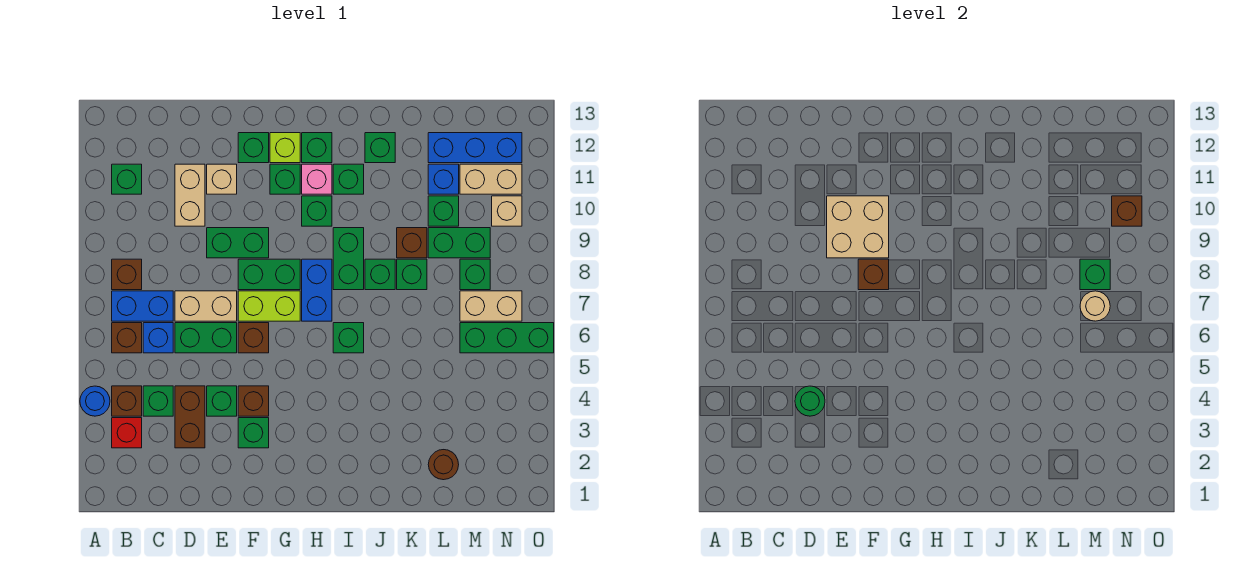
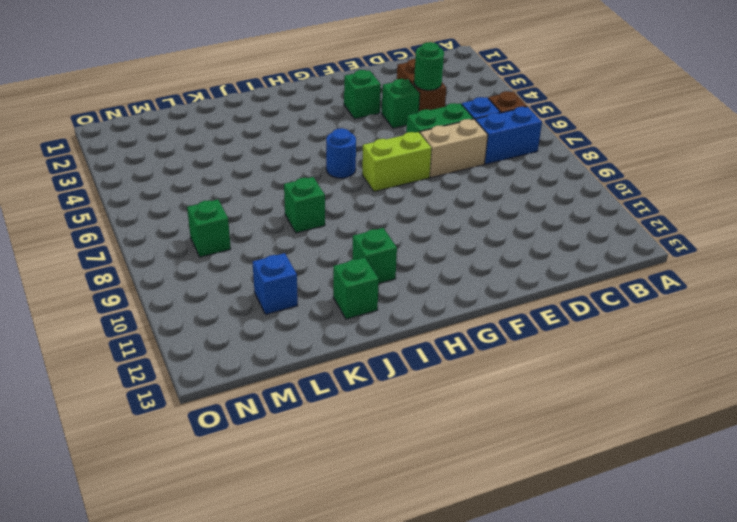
blue 1x1 round brick [326,128,356,178] -> blue 1x1 round brick moved to [80,386,110,416]
none -> red 1x1 brick [112,418,142,448]
none -> brown 1x1 brick [112,386,142,416]
none -> brown 1x1 brick [112,259,142,290]
none -> green 1x1 brick [112,164,142,194]

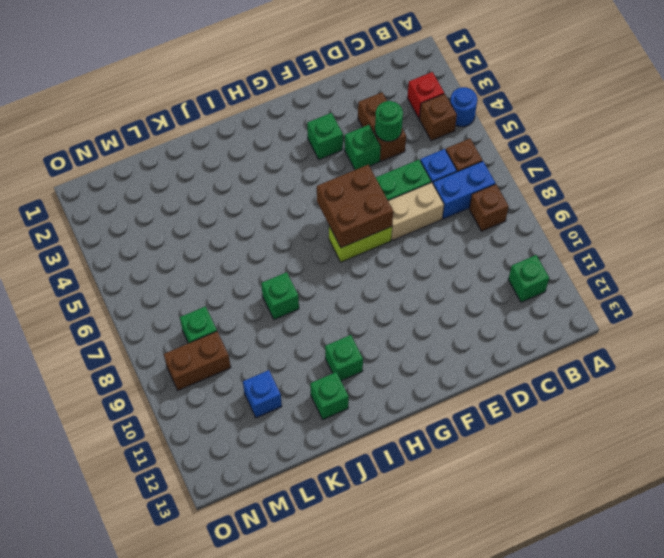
brown 2x2 brick [317,165,393,248] -> none
brown 1x2 brick [164,332,231,390] -> green 1x2 brick [428,228,490,258]
none -> green 1x1 brick [143,386,173,416]
none -> tan 1x2 brick [175,164,205,226]
none -> green 1x2 brick [207,228,269,258]
none -> tan 1x1 brick [207,164,237,194]

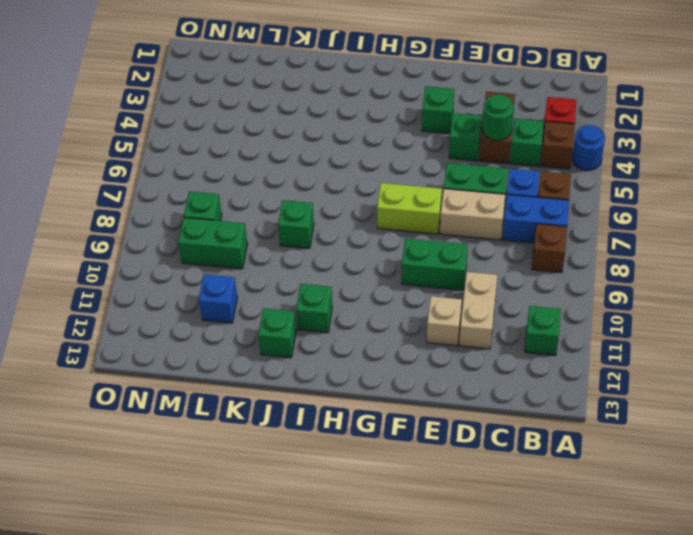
none -> brown 1x1 brick [238,386,269,416]
none -> brown 1x1 brick [238,323,269,353]
none -> green 1x2 brick [238,259,300,290]
none -> green 1x1 brick [238,133,269,163]

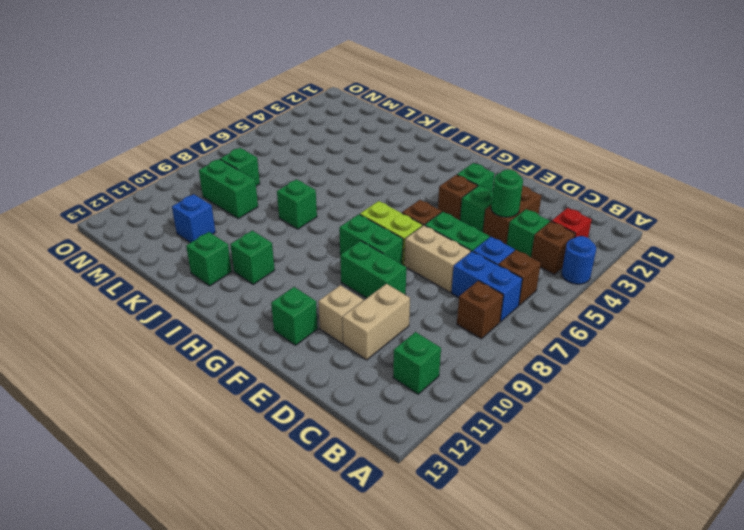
none -> green 1x1 brick [270,164,300,194]
none -> lime 1x1 brick [270,133,300,163]
none -> blue 1x2 brick [302,259,332,321]
none -> green 1x1 brick [302,196,332,226]

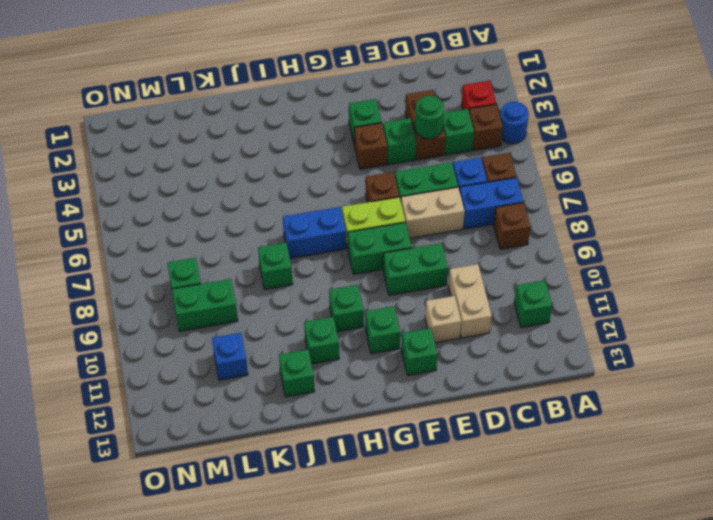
blue 1x2 brick [283,207,346,259] -> blue 1x2 brick turned to [302,259,332,321]
none -> lime 1x1 brick [270,133,300,163]
none -> pink 1x1 brick [302,164,332,194]
none -> green 1x1 brick [302,133,332,163]
none -> green 1x1 brick [333,323,364,353]

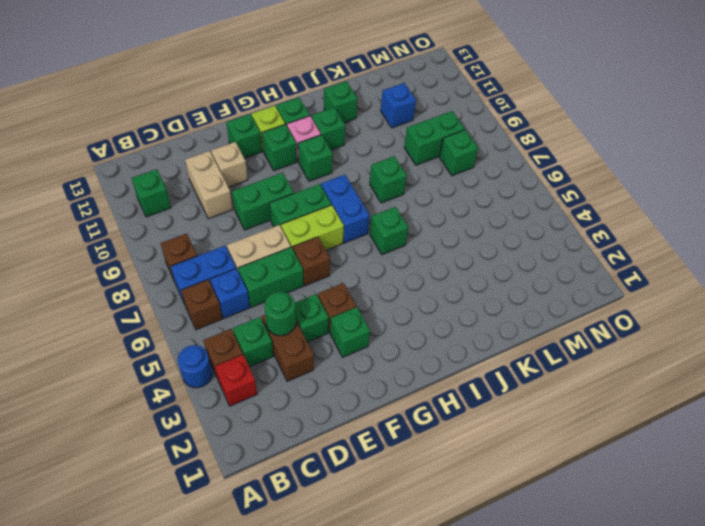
none -> green 1x2 brick [333,228,364,290]
none -> green 1x1 brick [397,259,427,290]
none -> brown 1x1 brick [397,228,427,258]
none -> brown 1x1 round brick [428,450,459,480]

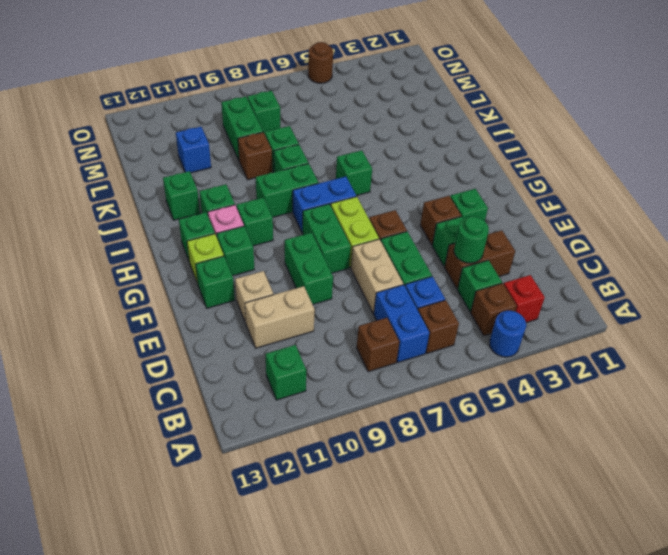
brown 1x1 round brick [308,42,333,83] -> brown 1x1 round brick moved to [428,450,459,480]
none -> green 1x1 brick [428,196,459,226]
none -> blue 1x3 brick [428,133,522,163]
none -> green 1x3 brick [460,323,554,353]
none -> tan 1x2 brick [460,291,522,321]

